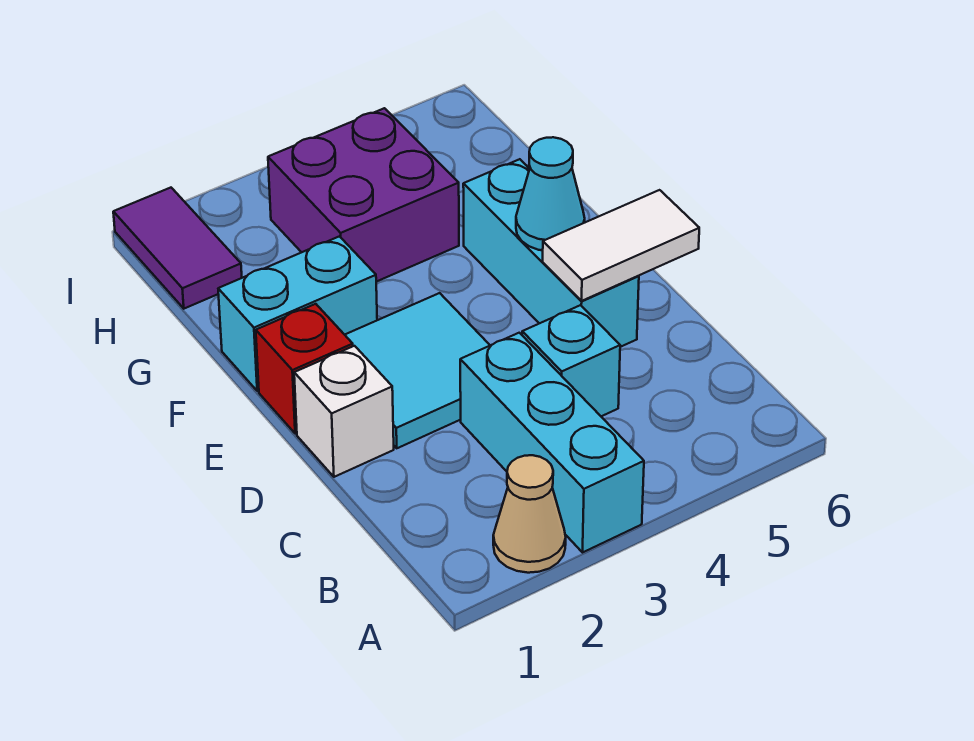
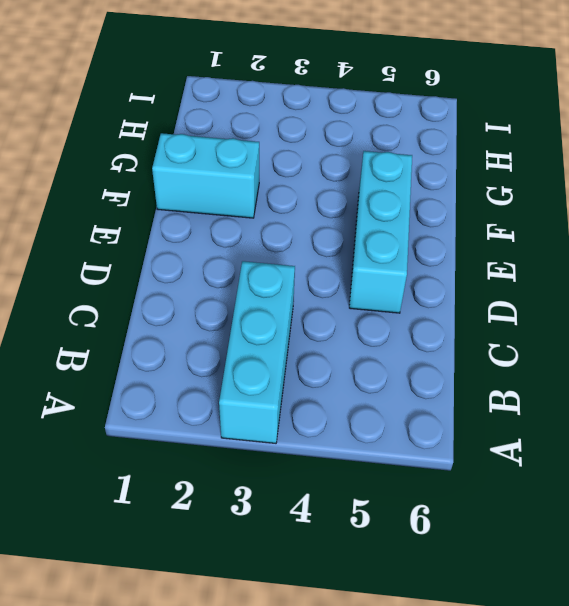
none -> tan 1x1 cone [493,455,566,573]
none -> cyan 1x1 brick [522,305,620,416]
none -> white 1x1 brick [294,346,394,477]

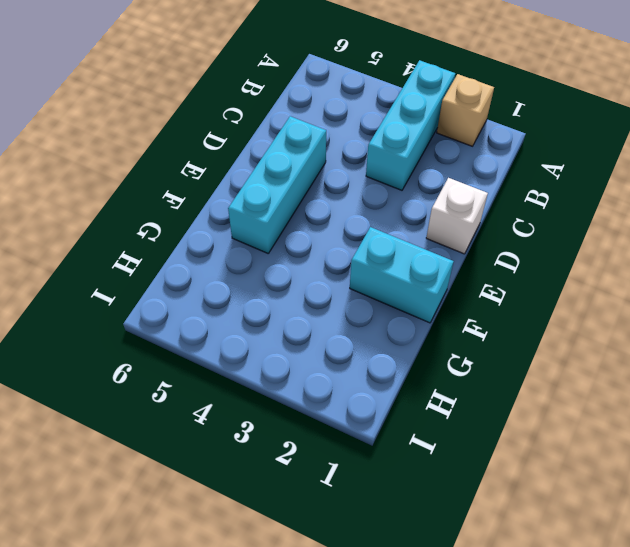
tan 1x1 brick [437,74,494,146] -> tan 1x1 cone [493,455,566,573]
none -> cyan 1x1 brick [522,305,620,416]
none -> cyan 2x2 tile [345,293,490,448]
none -> red 1x1 brick [256,304,353,434]

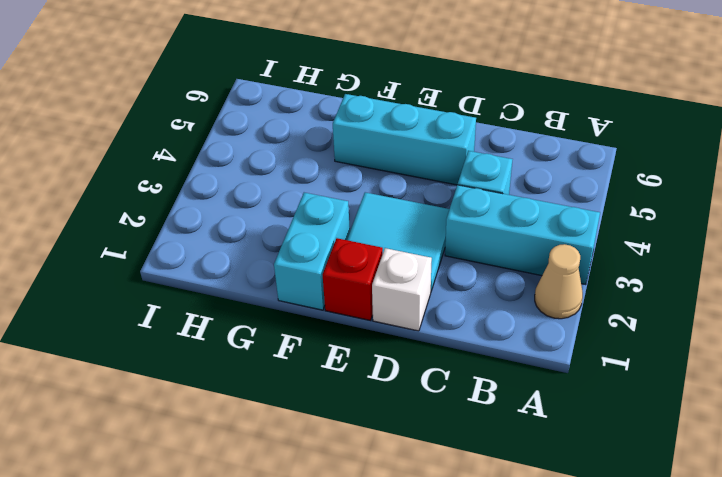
none -> purple 2x2 brick [268,108,459,282]
none -> purple 1x2 tile [113,188,242,309]
none -> white 1x2 tile [543,190,699,301]

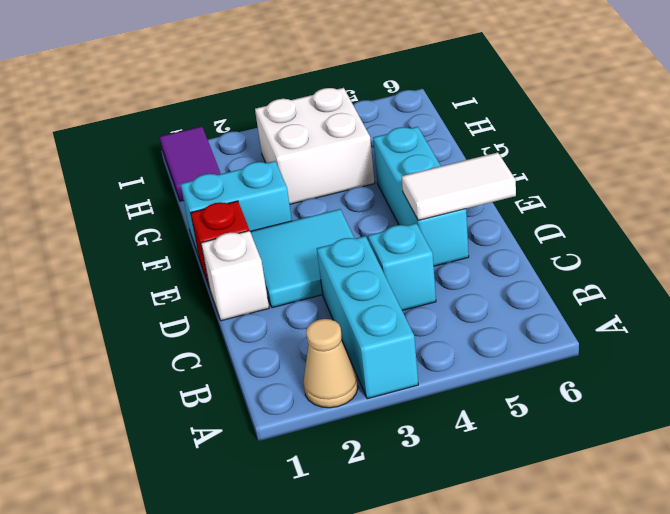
white 2x2 brick [255,88,375,204] -> purple 2x2 brick [268,108,459,282]
none -> cyan 1x1 cone [516,137,585,250]

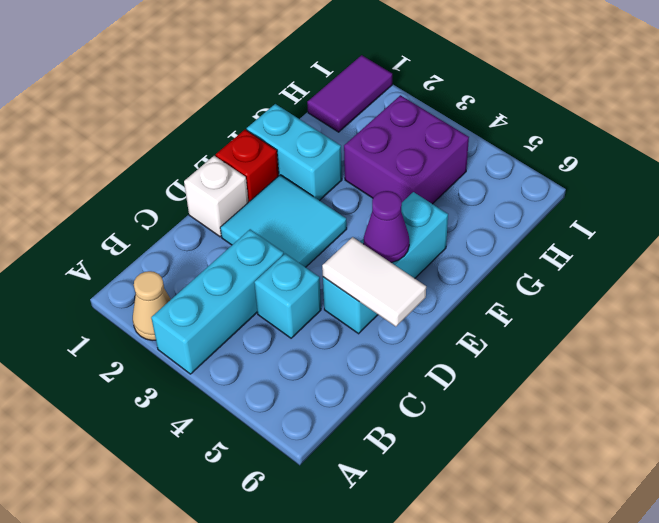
purple 1x1 cone [364,191,409,262] -> cyan 1x1 cone [516,137,585,250]

